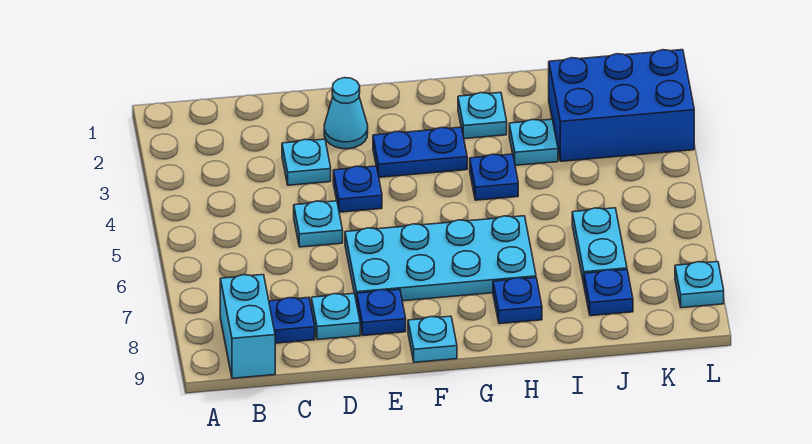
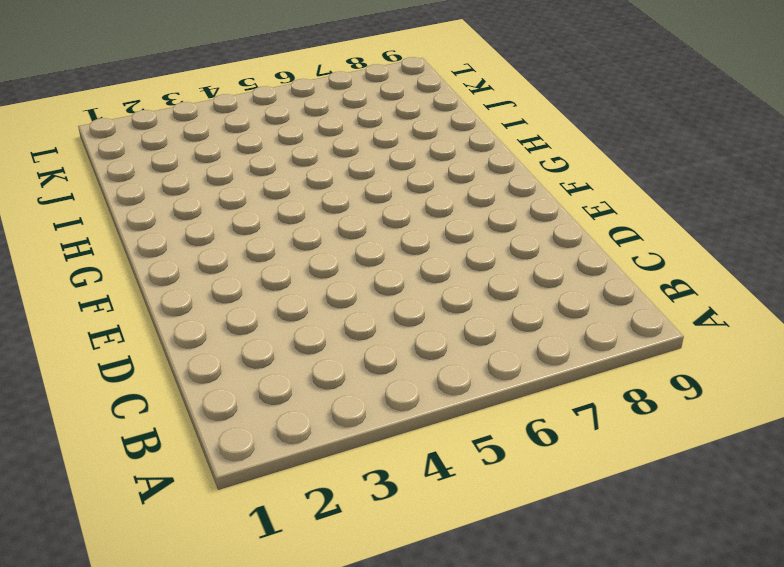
none -> cyan 1x2 brick [220,275,275,378]
none -> blue 1x1 plate [269,297,315,343]
none -> cyan 1x1 plate [282,139,331,185]

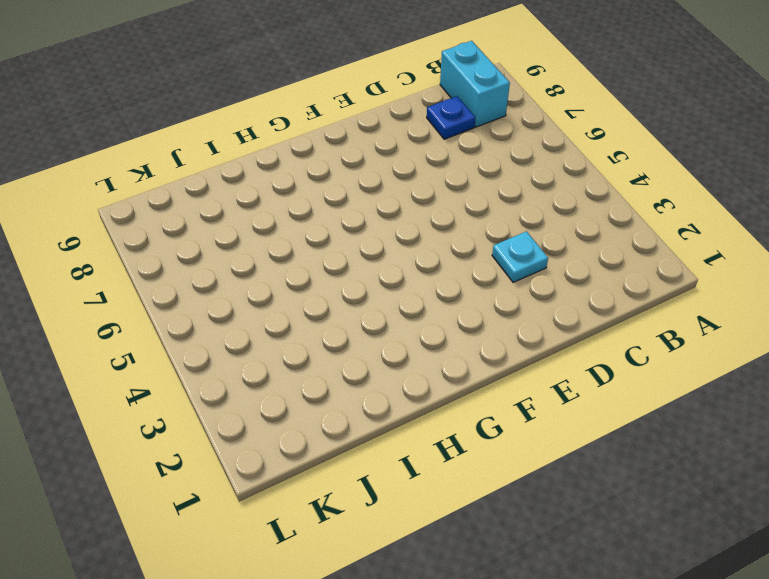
none -> cyan 1x1 plate [294,201,343,247]
none -> cyan 1x1 plate [311,293,360,340]
none -> cyan 1x1 cone [324,78,368,149]

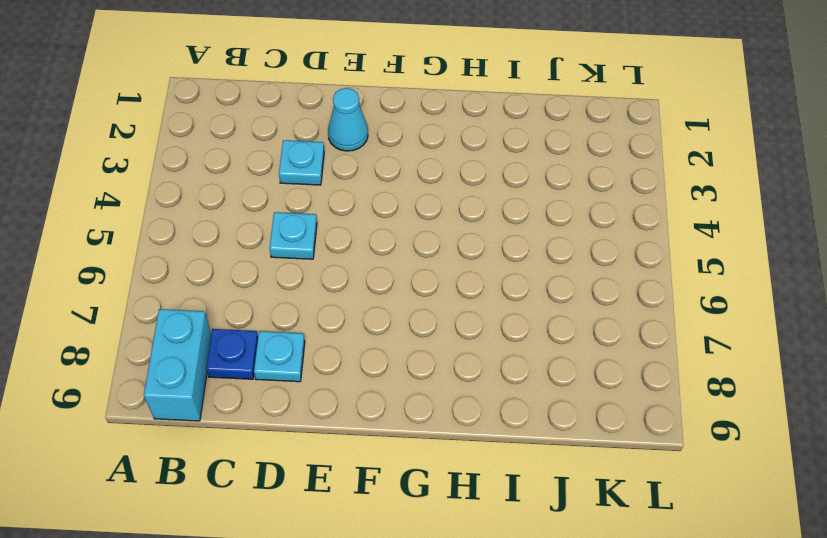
none -> blue 1x1 plate [333,166,382,212]
none -> cyan 2x4 plate [345,216,536,303]
none -> blue 1x1 plate [357,289,406,336]

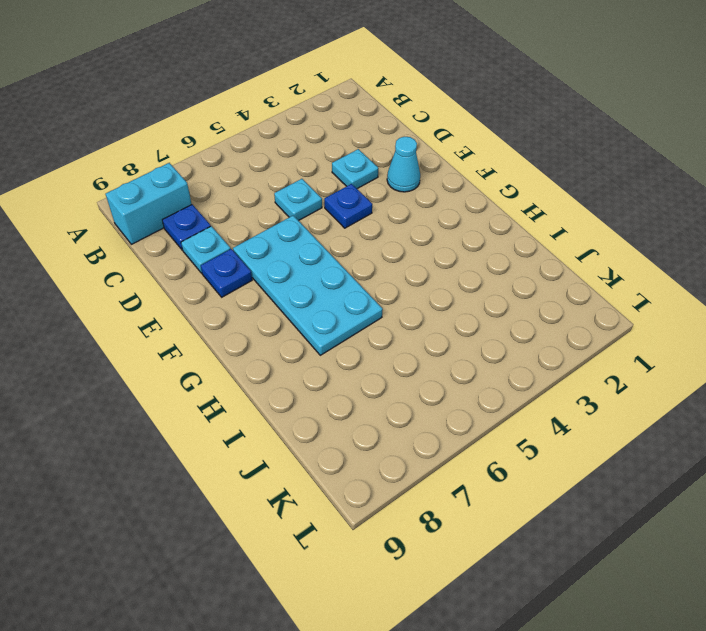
none -> blue 1x2 plate [373,127,467,177]
none -> cyan 1x1 plate [408,316,457,362]
none -> cyan 1x1 plate [458,92,507,139]

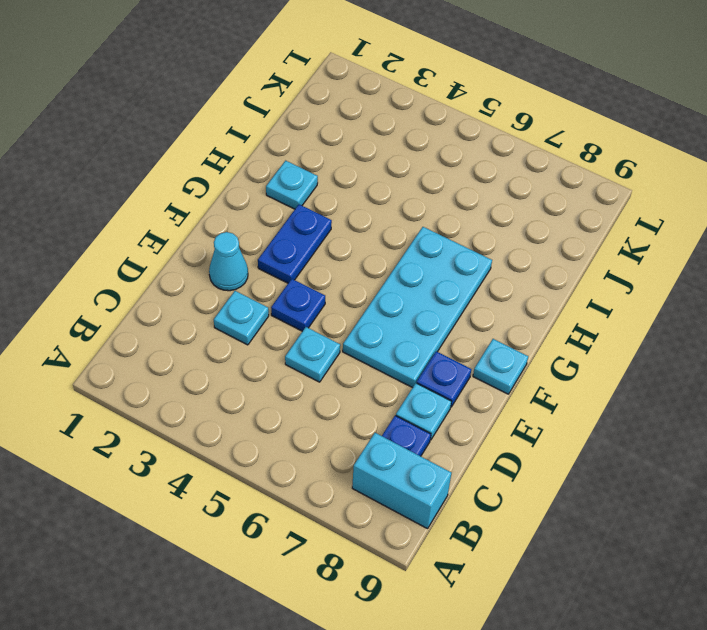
none -> blue 1x1 plate [470,154,518,200]
none -> blue 1x1 plate [493,278,542,324]
none -> cyan 1x1 plate [509,119,558,165]

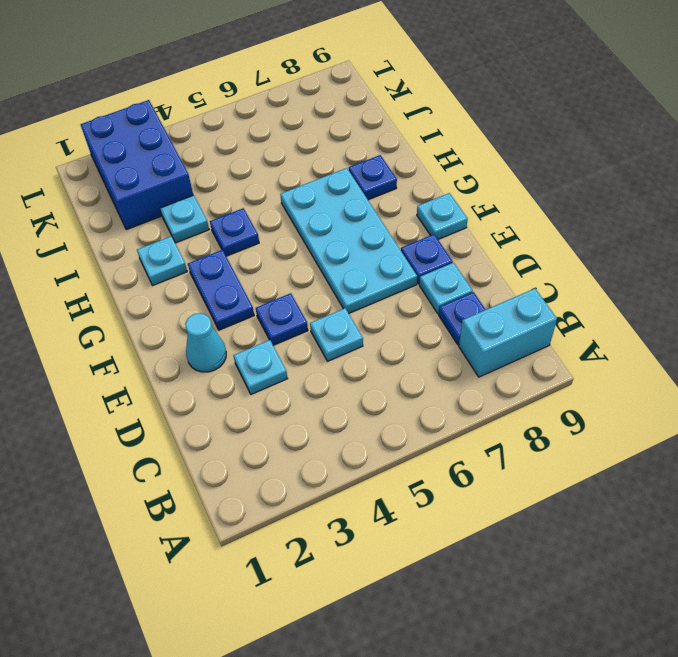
none -> cyan 1x2 plate [572,208,627,283]
none -> blue 1x1 plate [584,270,633,316]
none -> cyan 1x1 plate [675,262,724,308]

